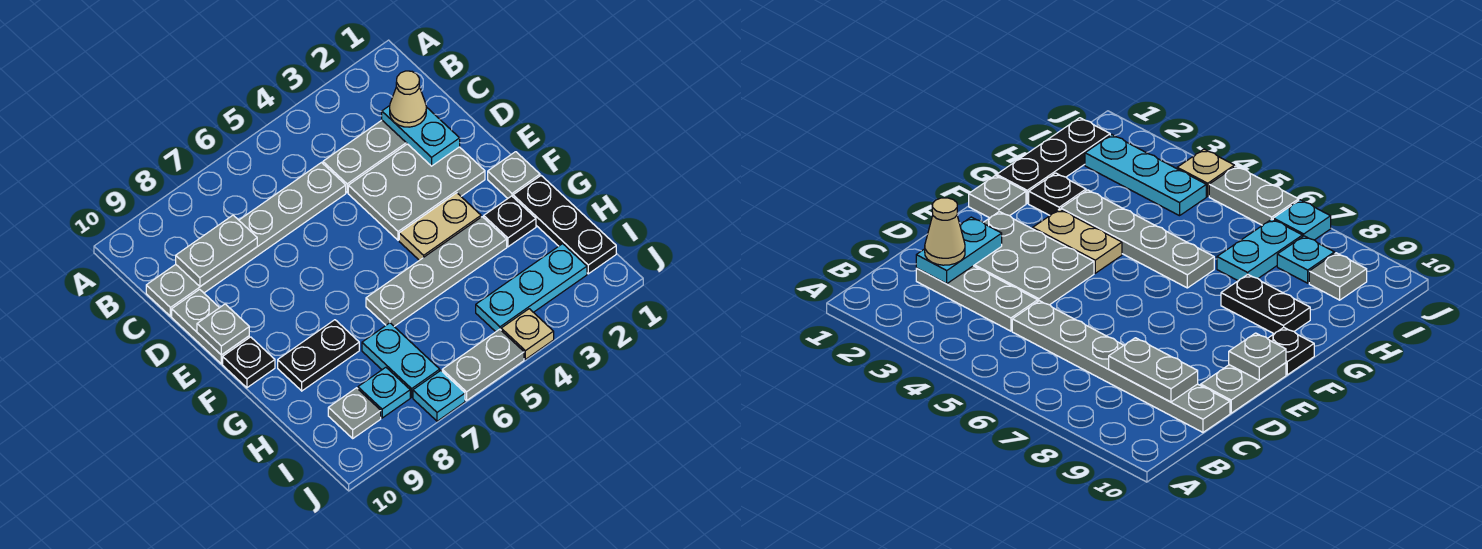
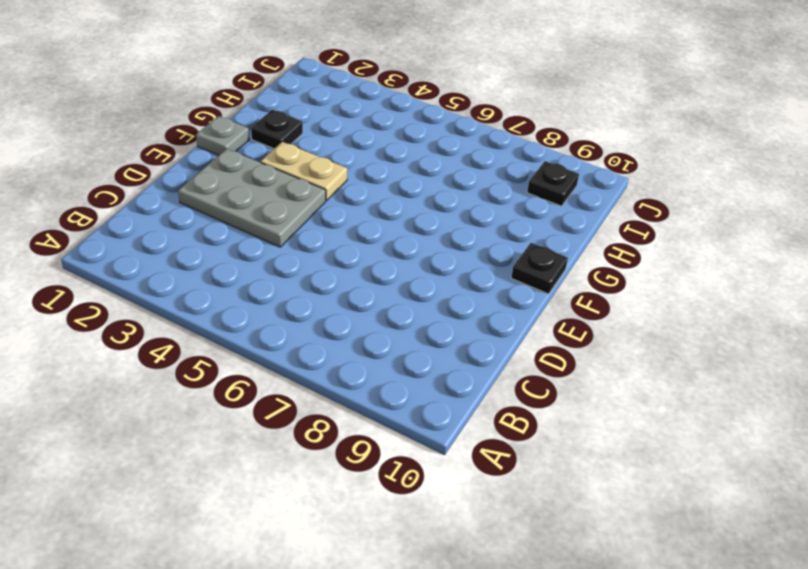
black 1x1 plate [527,161,579,206] -> grey 1x1 plate [328,388,381,438]
none -> grey 1x3 plate [323,120,407,193]
none -> grey 1x6 plate [146,163,346,316]
none -> grey 1x2 plate [172,289,249,364]

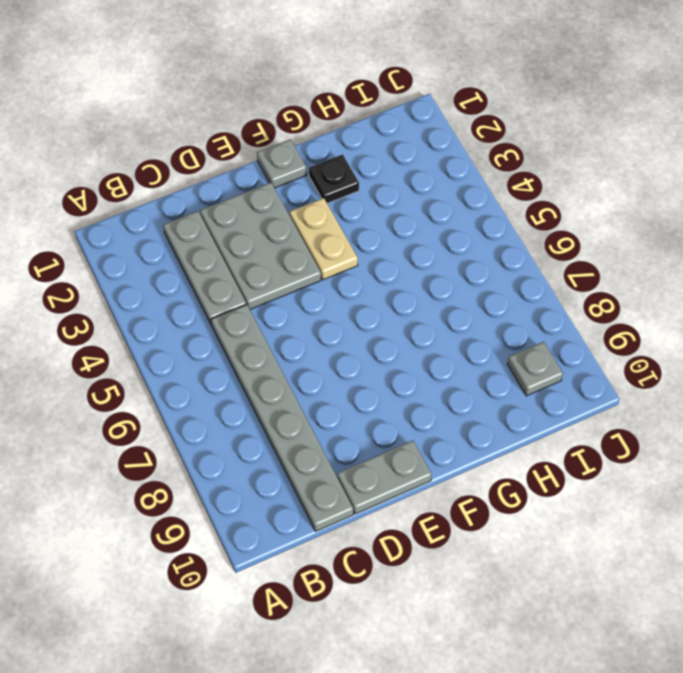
none -> black 1x1 plate [223,337,275,388]
none -> black 1x3 plate [513,176,616,274]
none -> grey 1x4 plate [366,217,507,326]

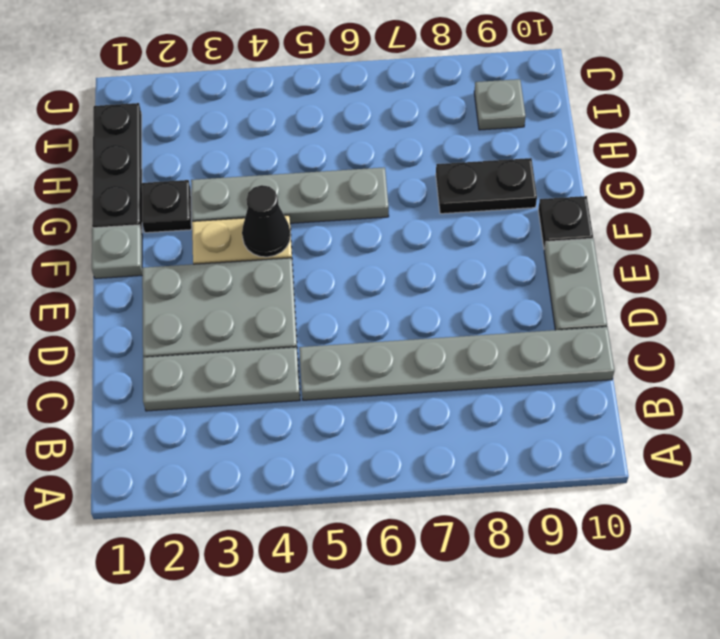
black 1x1 cone [242,185,290,257] -> none
none -> cyan 1x2 plate [362,323,440,397]
none -> cyan 1x3 plate [476,244,587,332]
none -> cyan 1x1 plate [358,367,410,418]

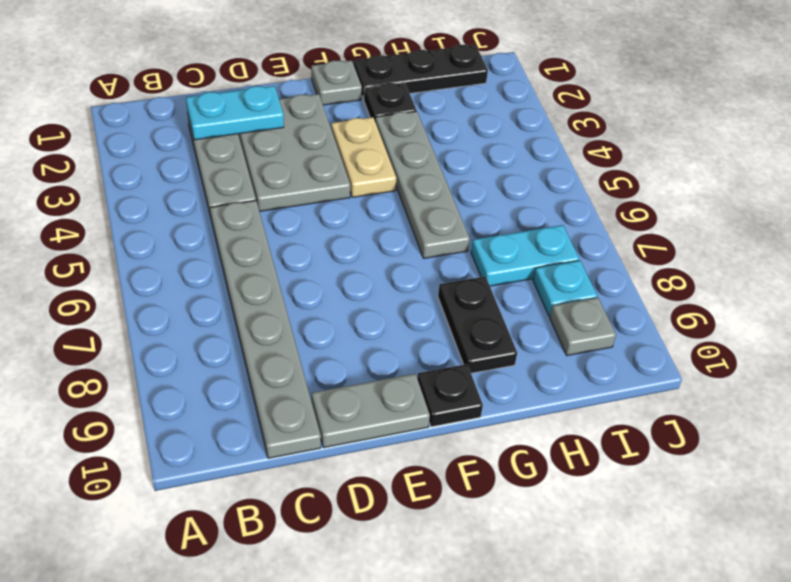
none -> cyan 1x3 plate [476,244,587,332]
none -> tan 1x1 plate [501,309,554,359]
none -> grey 1x2 plate [442,329,524,401]

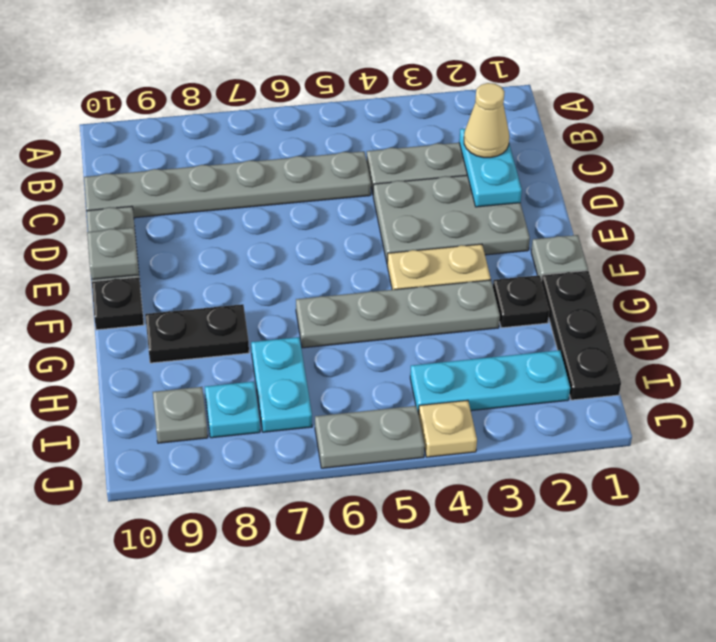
none -> cyan 1x1 plate [413,371,465,421]
none -> grey 1x2 plate [176,215,257,286]

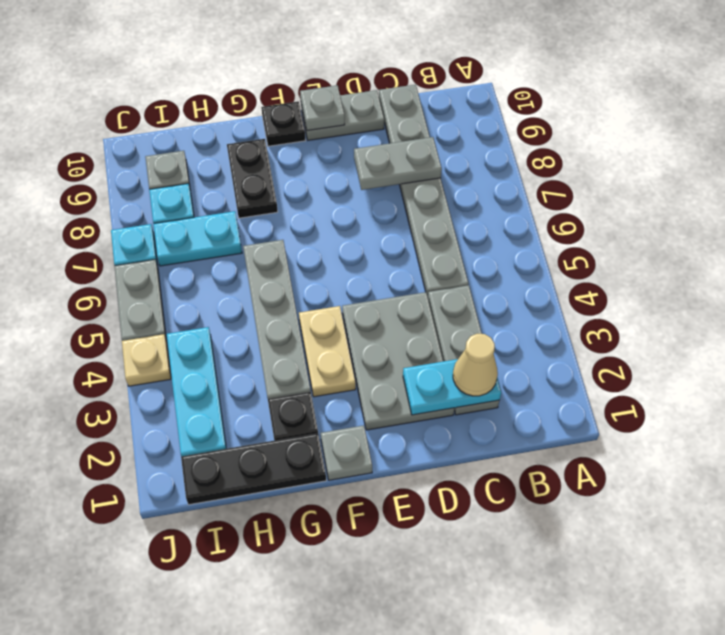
grey 1x2 plate [354,137,442,190] -> grey 1x2 plate turned to [176,215,257,286]

